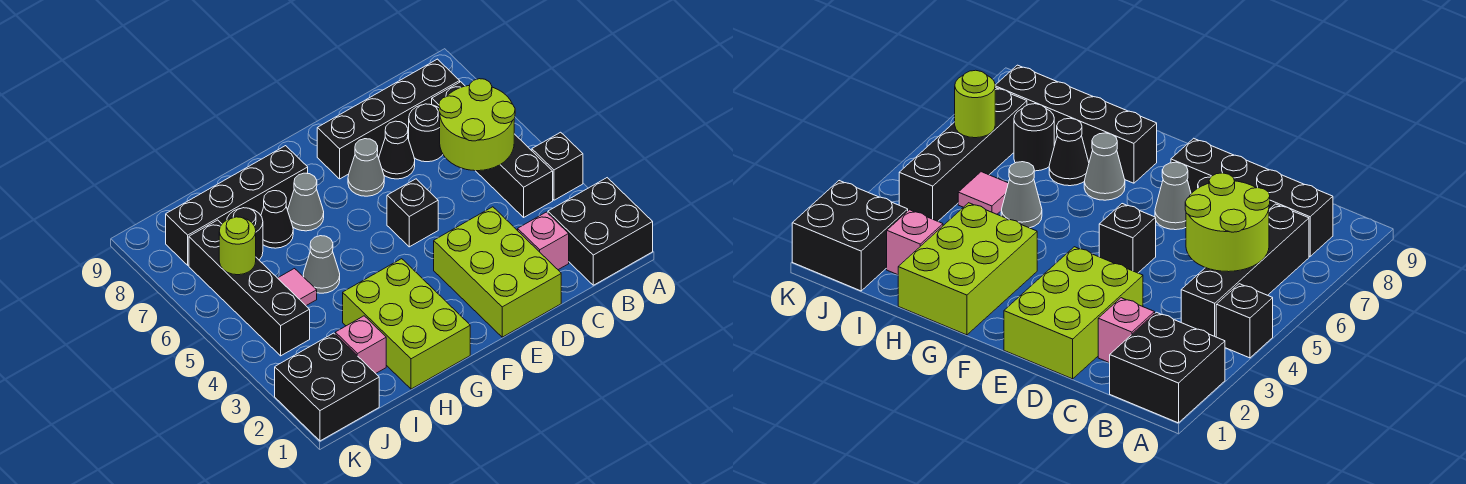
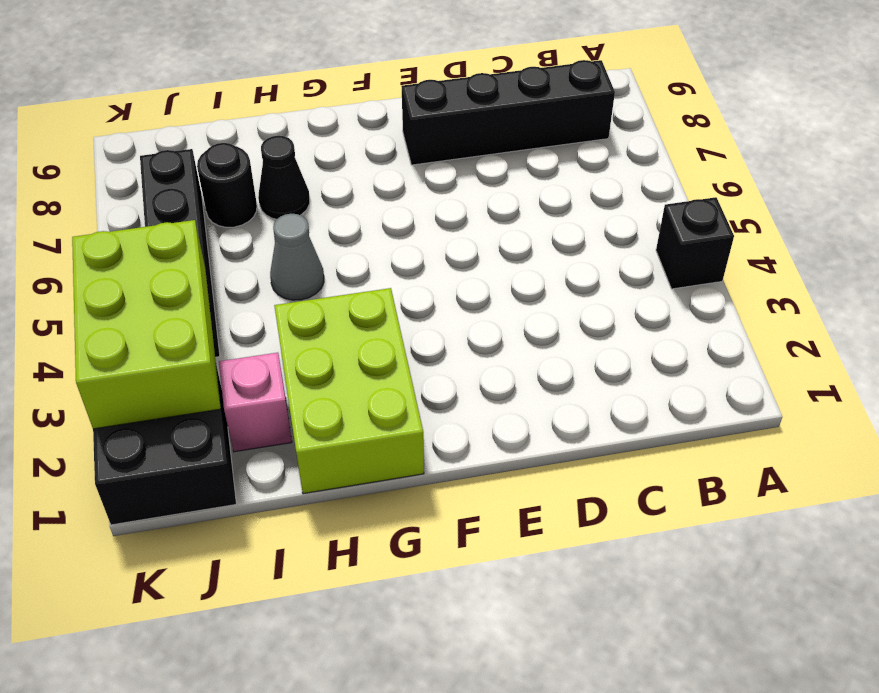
lime 2x3 brick [72,220,221,429] -> lime 2x3 brick moved to [434,207,561,337]
none -> black 2x2 brick [548,178,653,285]
none -> black 1x4 brick [432,82,553,217]
none -> pink 1x1 brick [518,212,569,270]

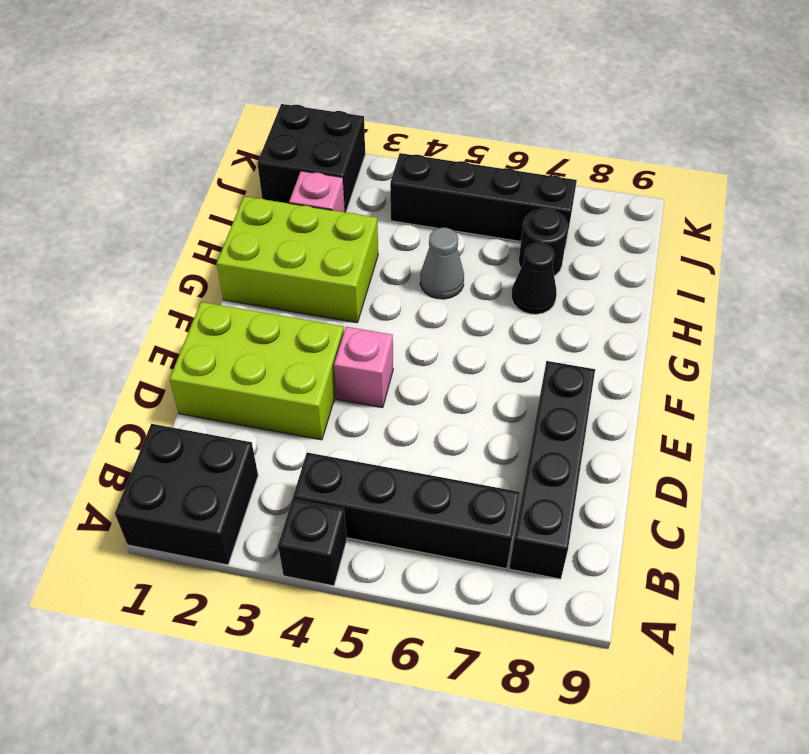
pink 1x1 brick [334,327,393,408] -> pink 1x1 brick moved to [518,212,569,270]
none -> black 1x1 round brick [409,104,443,162]
none -> black 1x1 cone [379,121,415,179]
none -> black 1x1 brick [387,179,438,247]

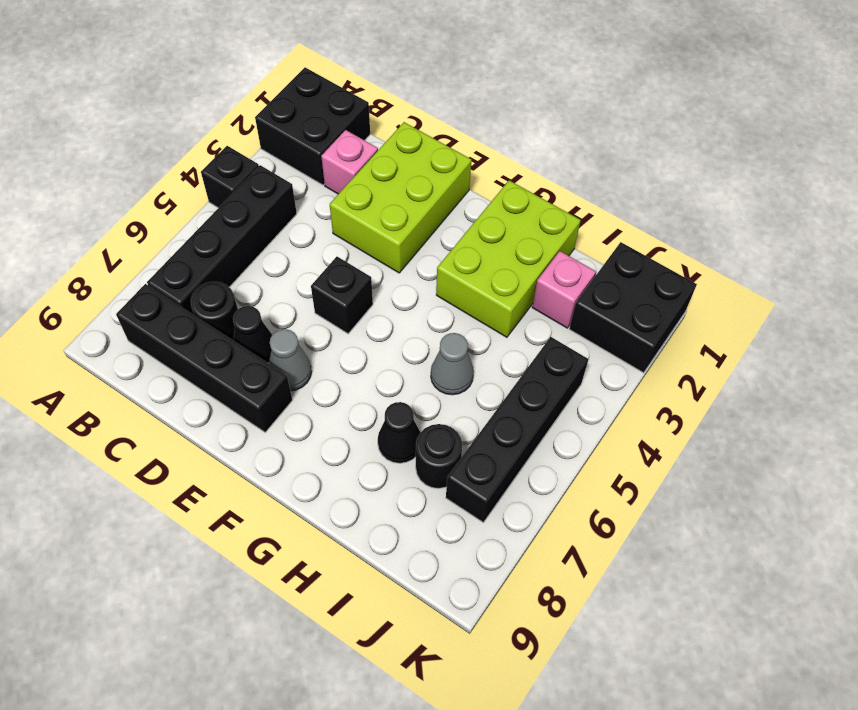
none -> grey 1x1 cone [288,173,324,231]
none -> black 1x4 brick [166,146,308,265]
none -> pink 1x1 tile [278,269,317,306]

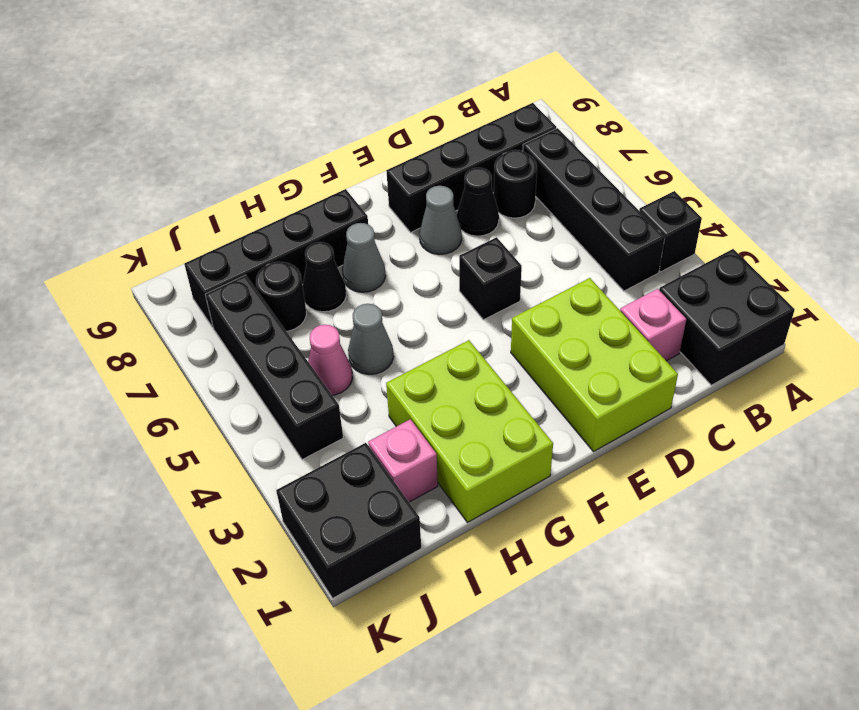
pink 1x1 cone [308,325,353,395] -> pink 1x1 tile [278,269,317,306]
none -> lime 2x2 round brick [439,79,515,171]
none -> lime 1x1 round brick [219,217,256,275]

